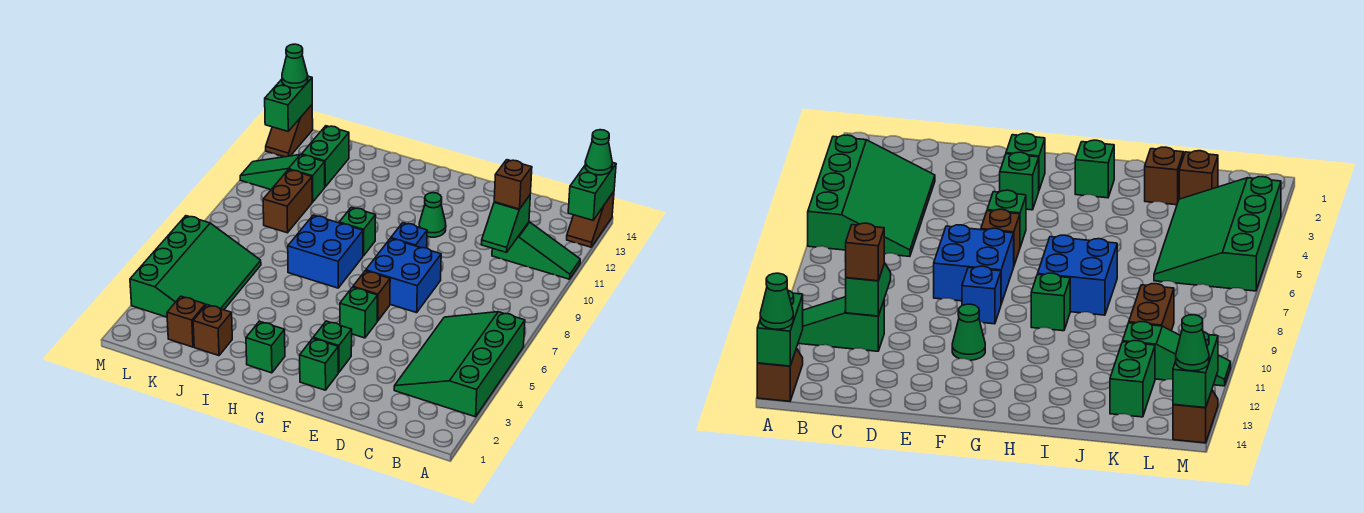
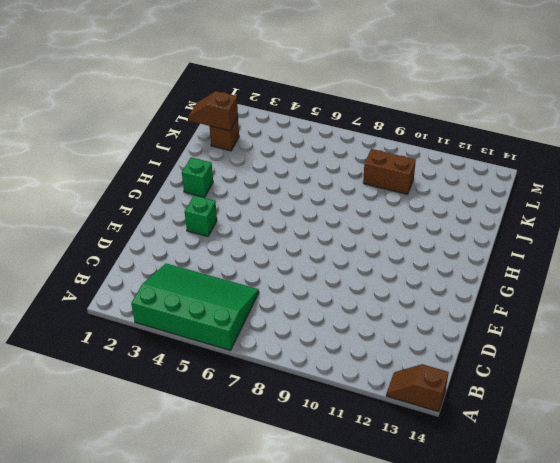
brown 1x2 slope [188,91,238,131] -> brown 1x2 slope moved to [266,105,313,157]
none -> green 1x3 slope [492,222,580,279]
none -> blue 2x2 brick [366,238,441,313]
none -> green 1x1 brick [300,338,338,390]

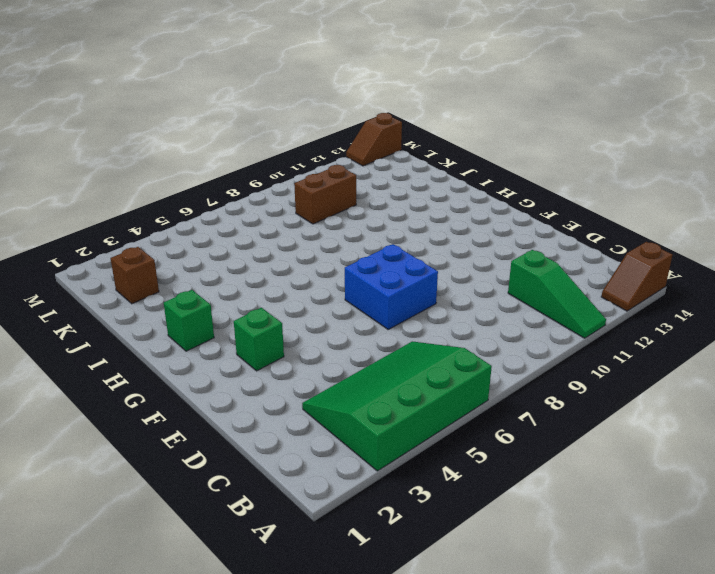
none -> green 1x1 brick [300,338,338,390]
none -> green 1x1 brick [340,287,378,338]
none -> brown 1x1 brick [353,271,390,321]

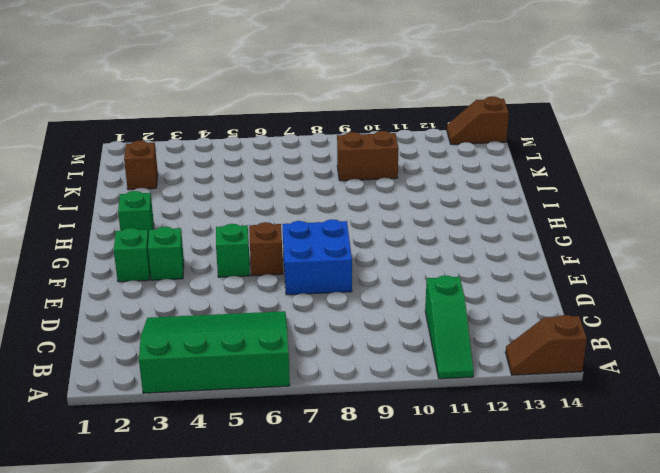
none -> blue 1x1 brick [391,223,427,248]
none -> green 1x1 cone [419,193,446,237]
none -> blue 2x2 brick [288,215,363,288]

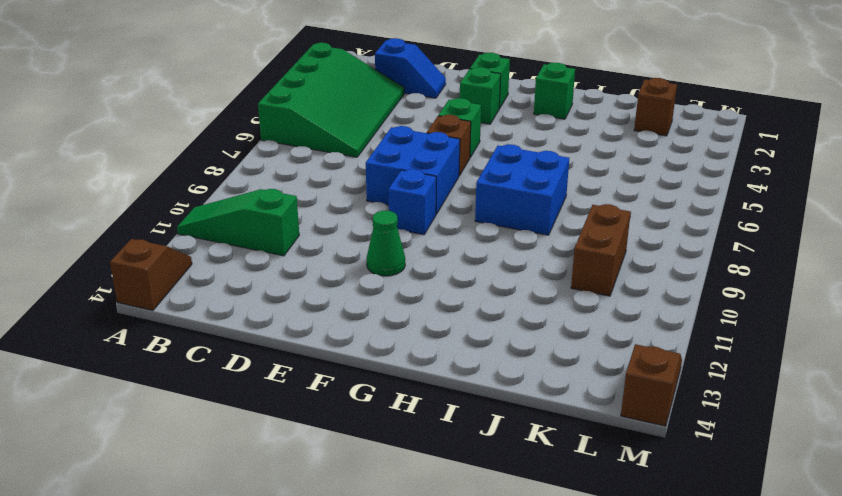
blue 1x2 slope [375,38,446,98] -> none
none -> green 1x1 brick [339,207,376,256]
none -> brown 1x1 brick [193,305,232,356]
none -> green 3x4 slope [130,216,261,317]

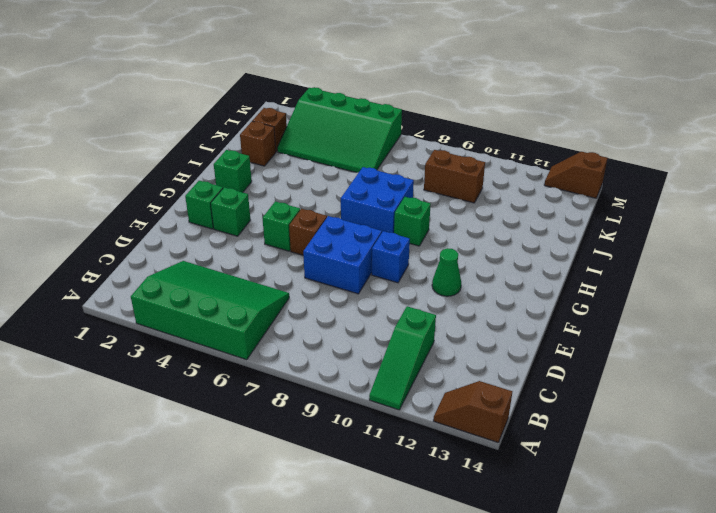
none -> green 1x3 slope [240,155,325,202]
none -> green 1x2 brick [302,126,349,187]
none -> green 1x2 brick [568,162,616,220]

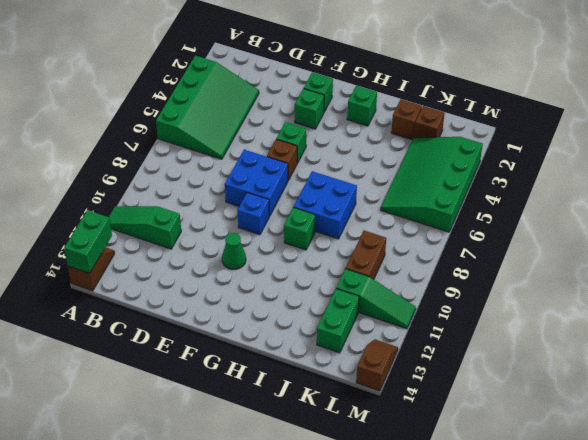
none -> green 1x2 slope [481,196,530,252]
none -> green 1x2 brick [265,76,312,131]
none -> green 1x1 cone [585,130,612,175]

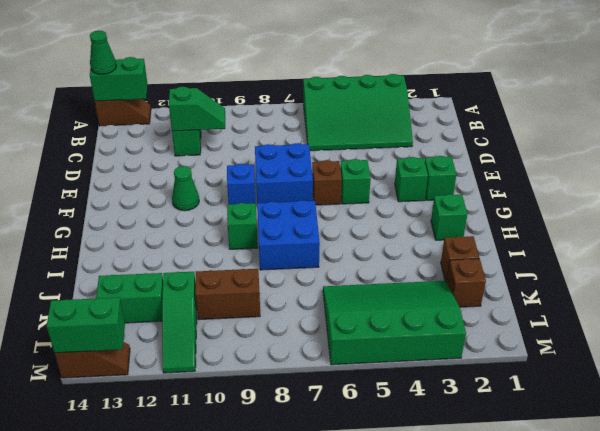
none -> brown 1x1 brick [494,160,532,209]
none -> green 1x1 cone [282,44,308,88]

